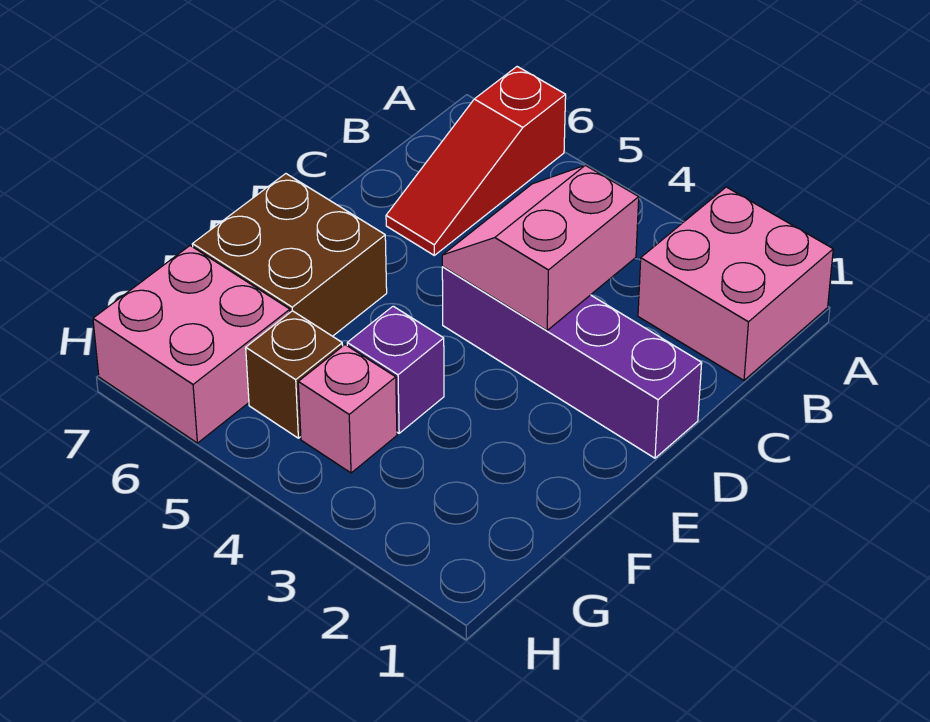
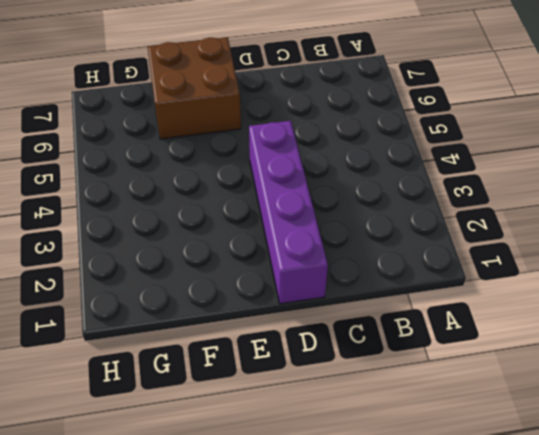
none -> pink 2x2 brick [638,187,833,380]
none -> red 1x3 slope [386,67,566,255]

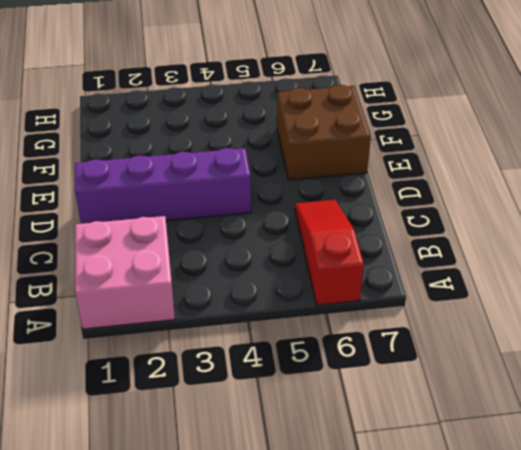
none -> purple 1x1 brick [347,306,444,433]
none -> pink 1x1 brick [298,345,397,473]

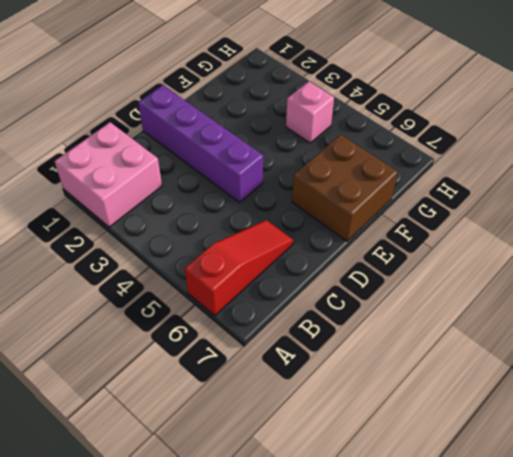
none -> purple 1x1 brick [347,306,444,433]
none -> brown 1x1 brick [246,311,343,438]

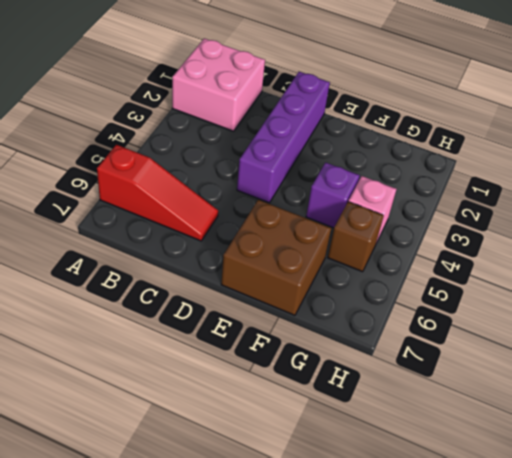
none -> pink 2x2 brick [93,246,290,443]
none -> pink 2x2 slope [442,165,639,330]

